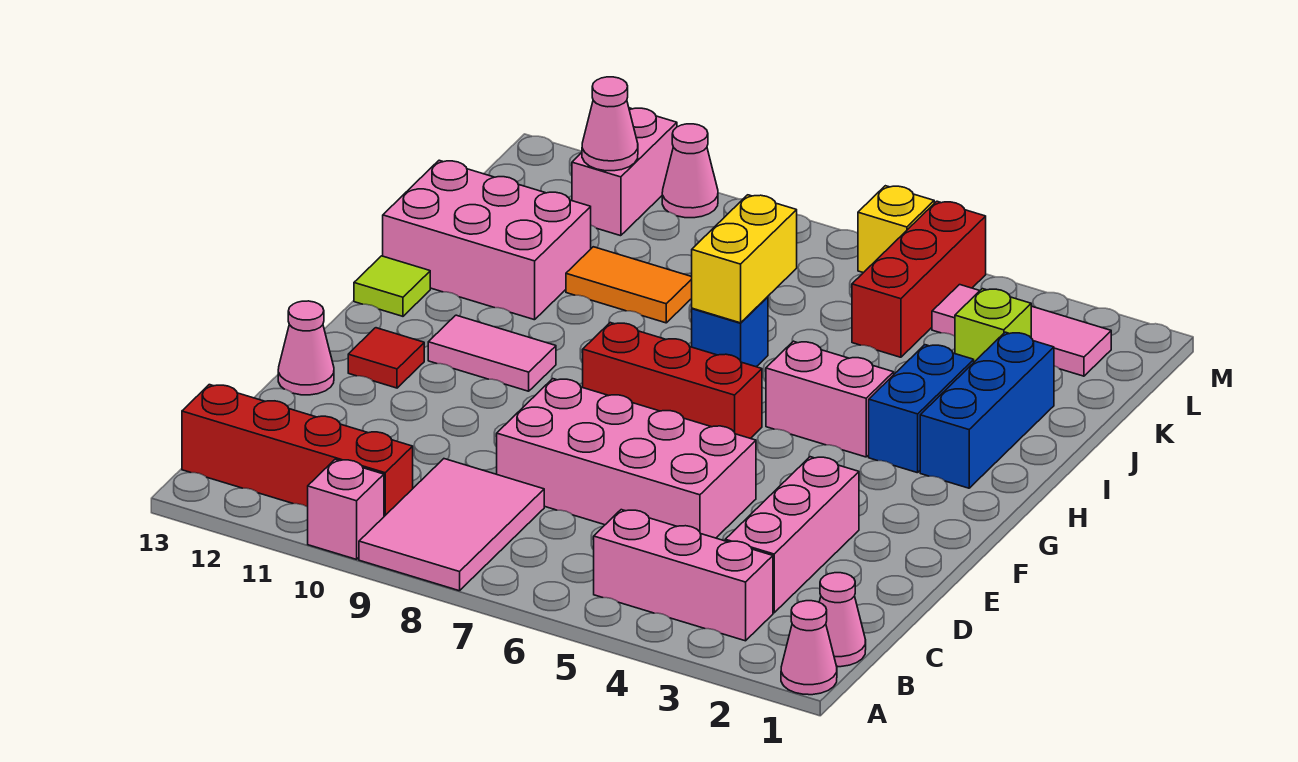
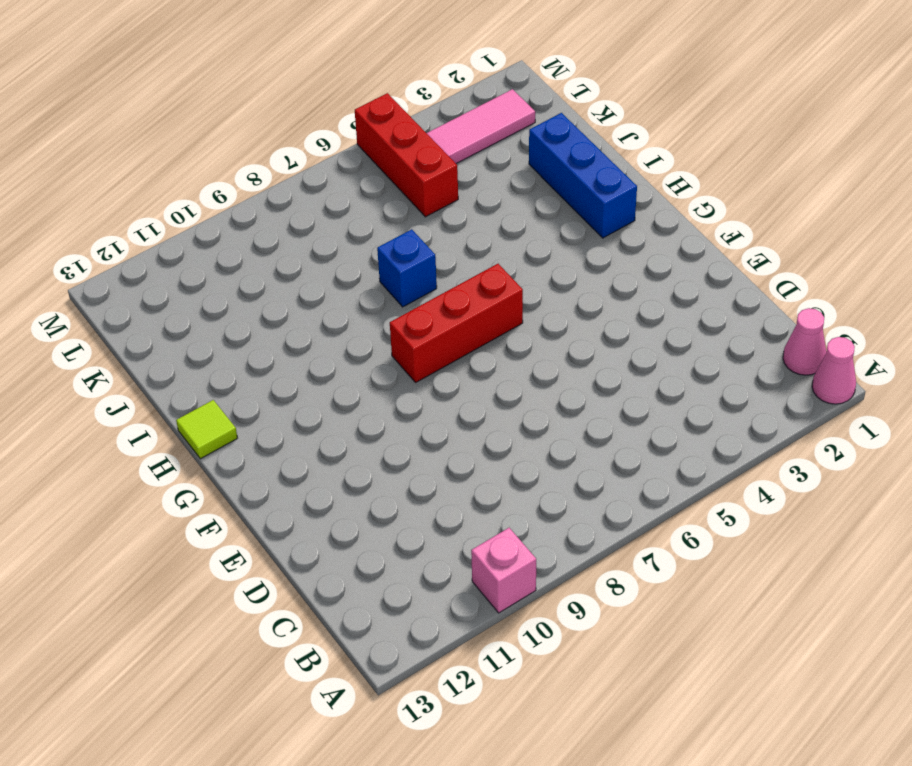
none -> pink 2x3 tile [359,459,544,591]
none -> pink 1x3 brick [594,510,773,641]
none -> red 1x4 brick [182,385,413,516]

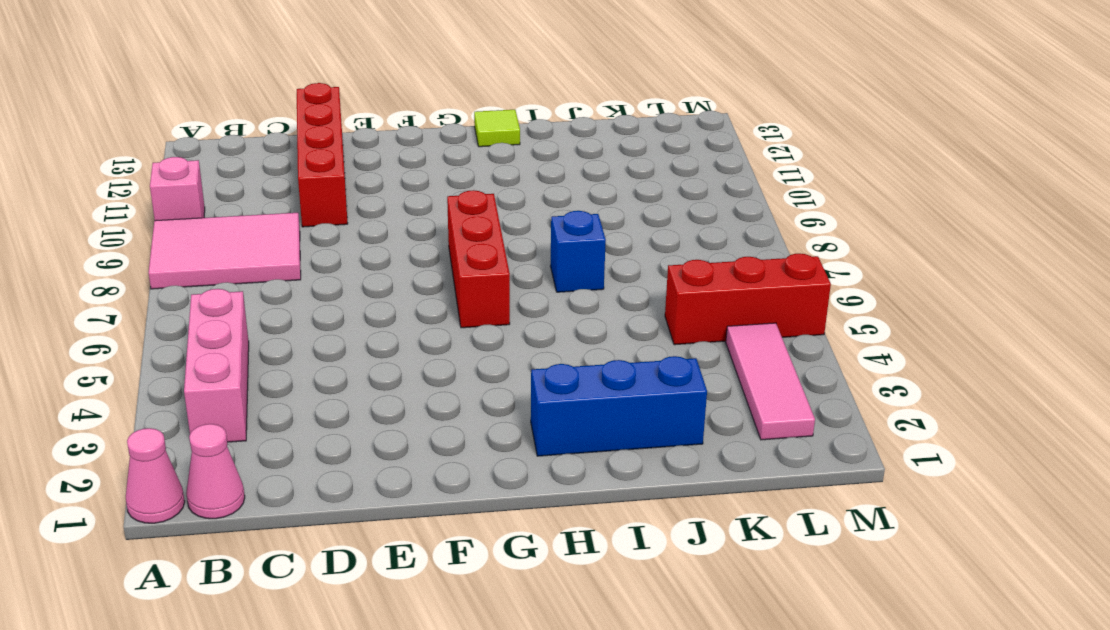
red 1x4 brick [297,83,348,227] -> red 1x4 brick moved to [182,385,413,516]
none -> pink 1x3 brick [725,457,859,613]
none -> pink 2x4 brick [497,379,756,538]
none -> pink 1x1 cone [278,301,334,395]

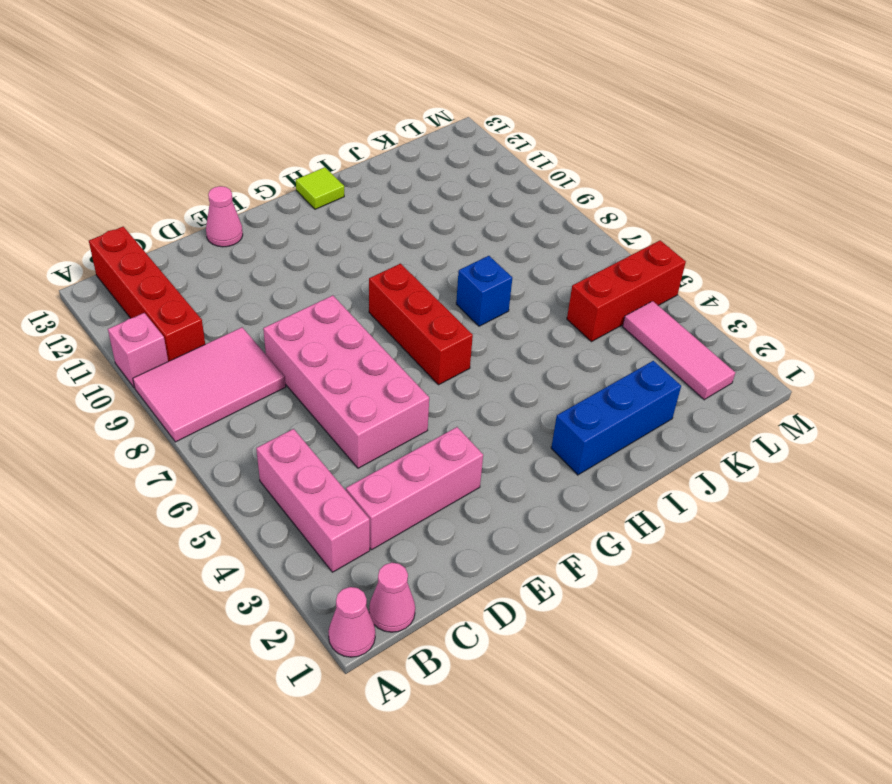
none -> red 1x1 tile [348,328,424,388]
none -> pink 1x2 tile [428,315,556,391]
none -> blue 1x2 brick [869,345,974,473]

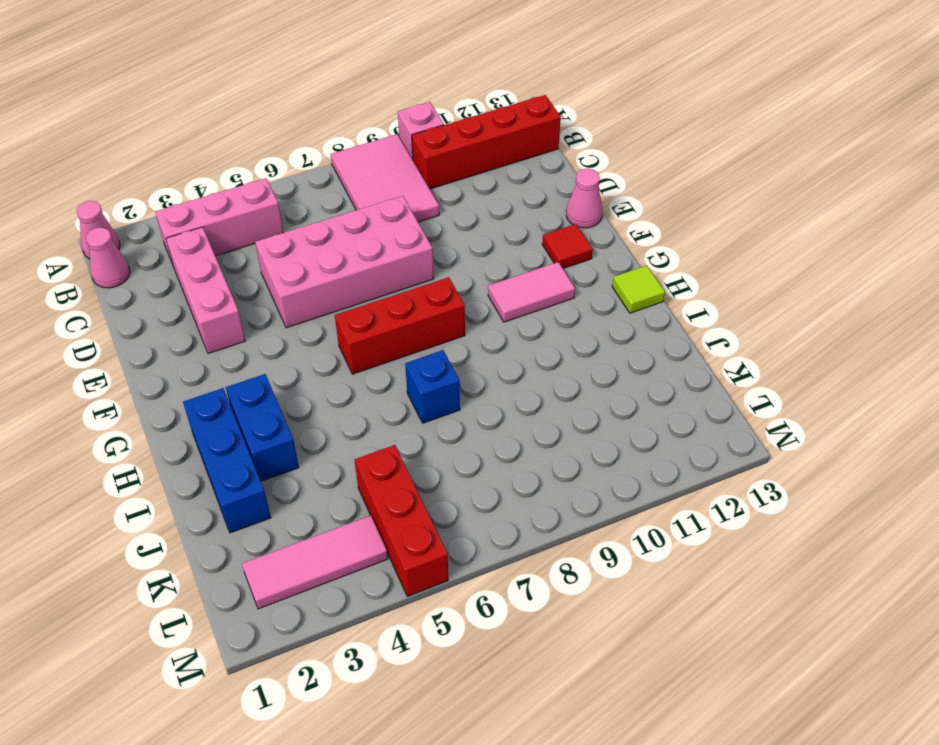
none -> pink 1x2 brick [766,341,894,457]
none -> pink 2x3 brick [383,160,591,320]
none -> orange 1x2 tile [566,247,692,323]

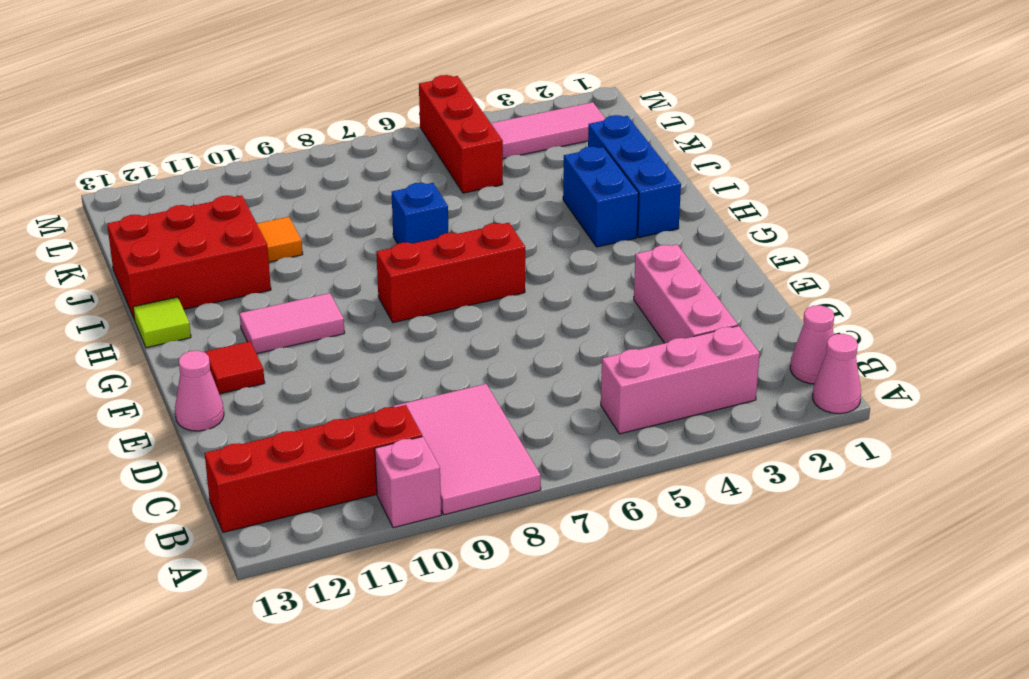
red 2x3 brick [107,196,271,320] -> pink 2x3 brick [383,160,591,320]
orange 1x1 tile [257,217,303,262] -> orange 1x2 tile [566,247,692,323]
none -> pink 2x4 brick [497,379,756,538]
none -> pink 1x2 brick [766,341,894,457]
none -> lime 1x1 brick [955,289,1031,362]

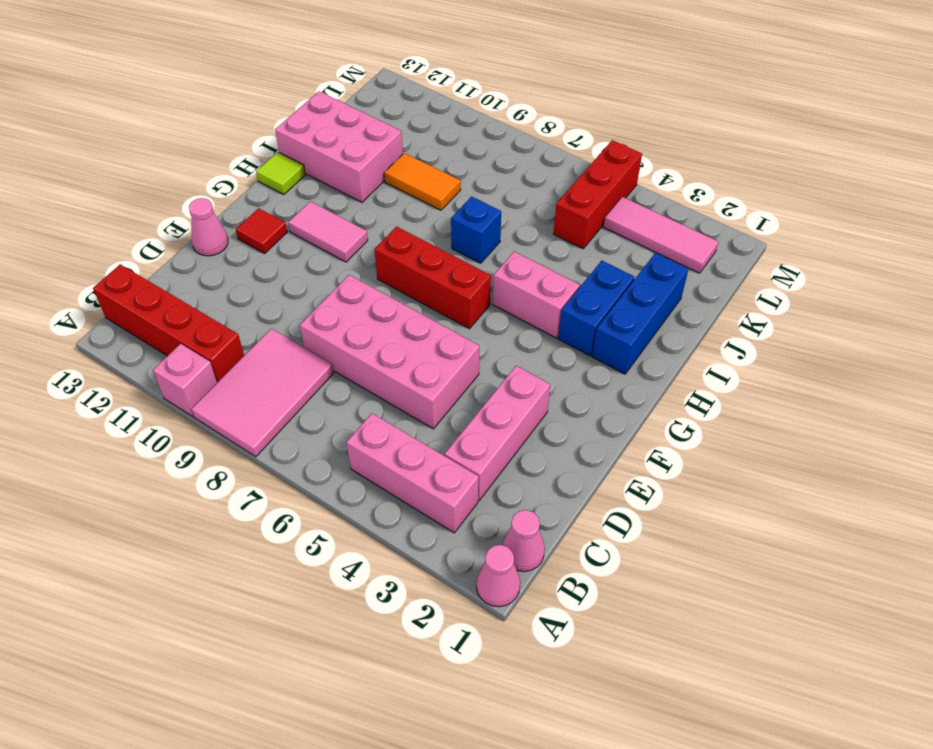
none -> lime 1x1 brick [955,289,1031,362]
none -> pink 1x2 brick [572,108,677,236]
none -> yellow 1x1 brick [858,186,934,273]

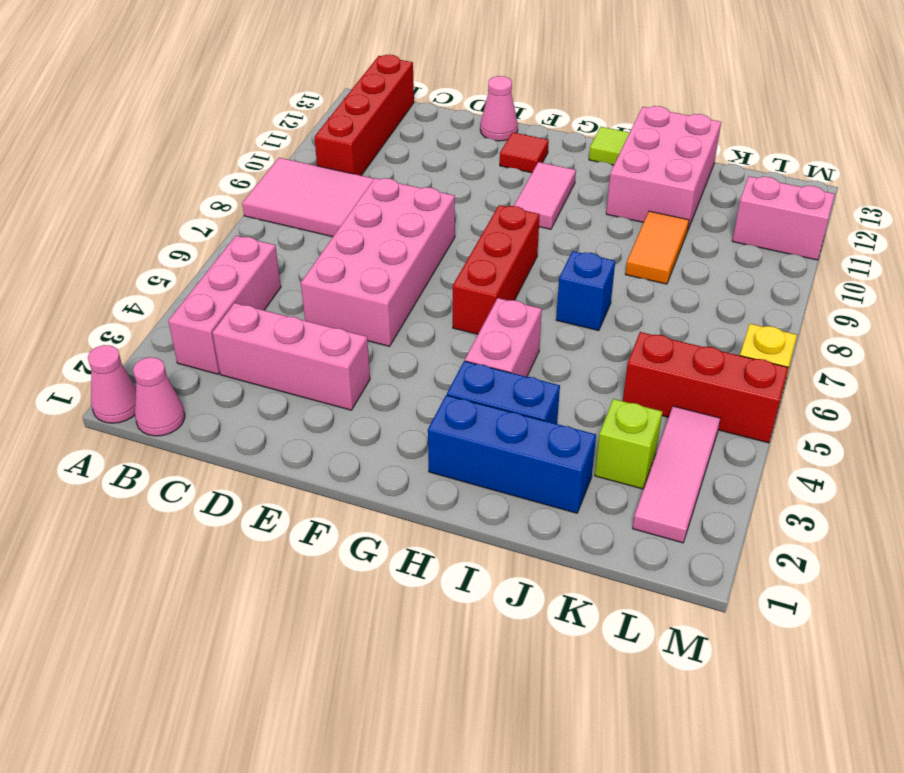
none -> pink 1x1 brick [308,459,384,559]
none -> pink 1x1 cone [662,124,718,218]
none -> yellow 1x2 brick [692,195,797,323]

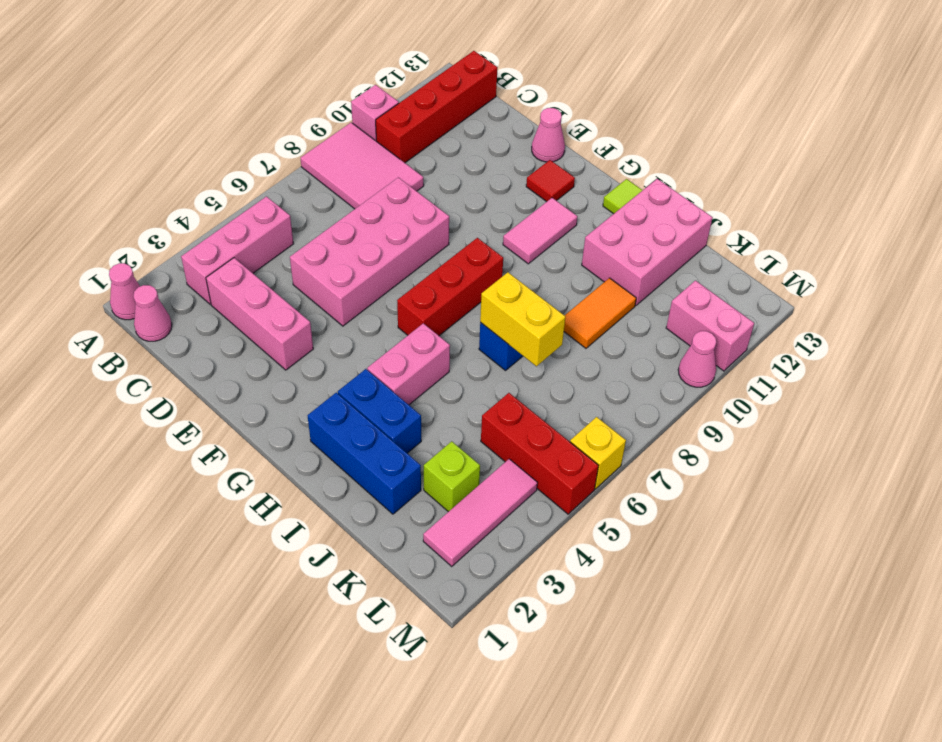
none -> pink 1x1 cone [582,77,638,171]

